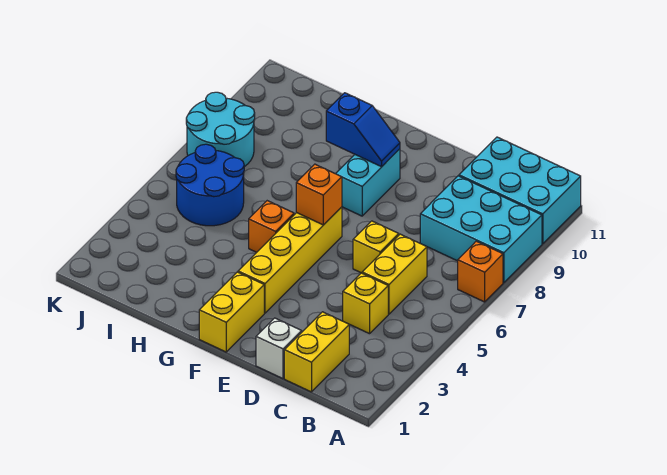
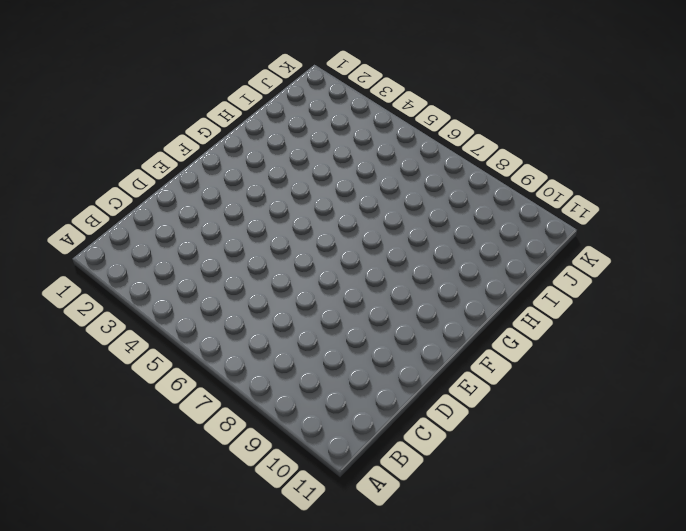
none -> orange 1x1 brick [458,241,503,302]
none -> cyan 2x3 brick [420,176,542,282]
none -> cyan 2x3 brick [459,137,581,244]

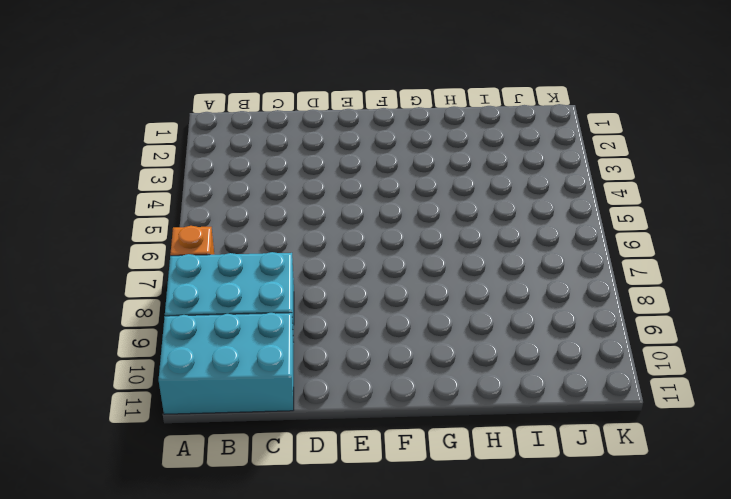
none -> yellow 1x2 brick [284,312,349,392]
none -> yellow 1x1 brick [343,273,388,334]
none -> yellow 1x2 brick [362,234,427,314]

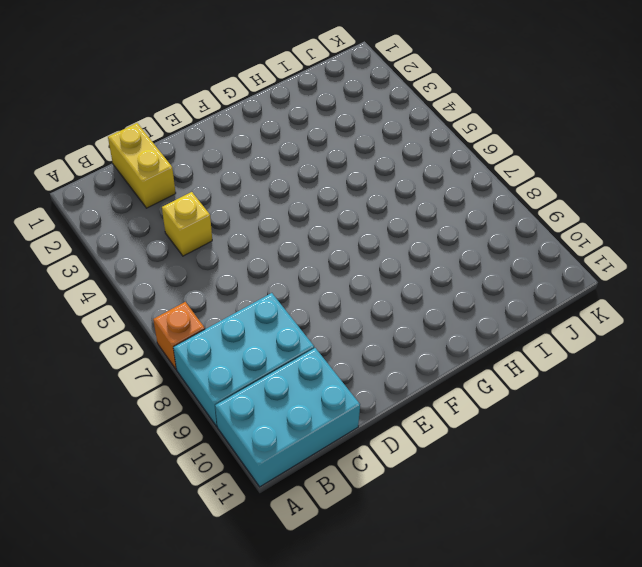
none -> yellow 1x2 brick [362,234,427,314]
none -> white 1x1 brick [256,318,302,379]
none -> yellow 1x1 brick [353,221,399,273]

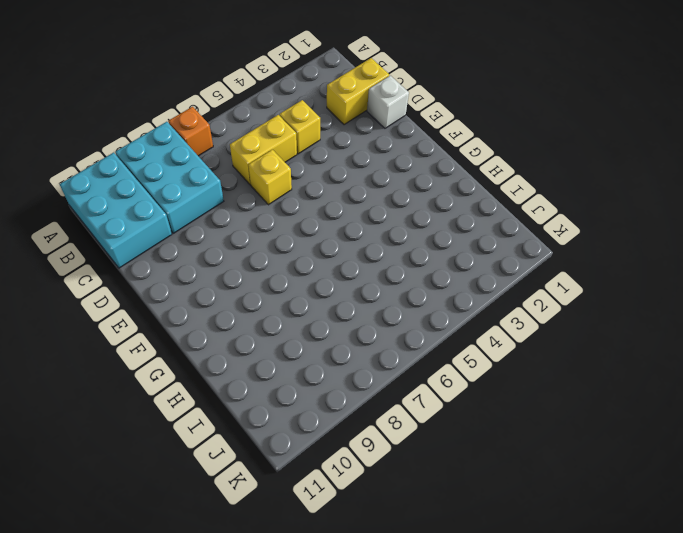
none -> yellow 1x2 brick [199,272,264,352]
none -> yellow 1x4 brick [238,207,342,313]
none -> cyan 1x2 brick [336,149,400,216]

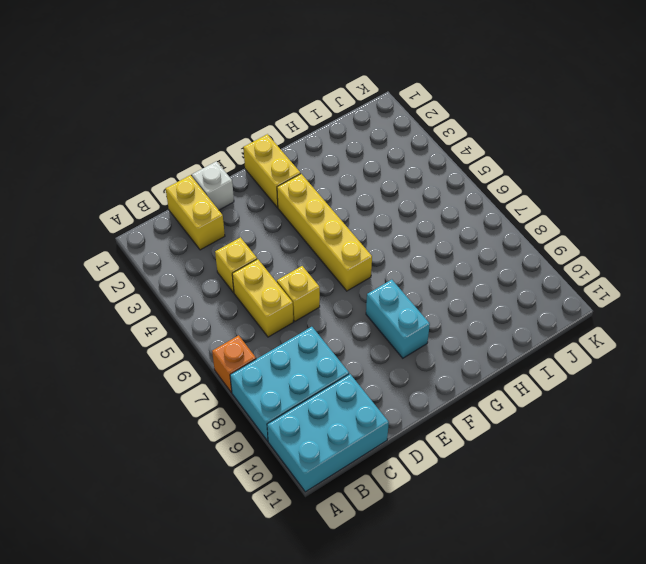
none -> orange 1x1 brick [249,201,294,252]
none -> blue 2x2 round brick [176,144,244,226]
none -> cyan 2x2 round brick [186,92,255,167]

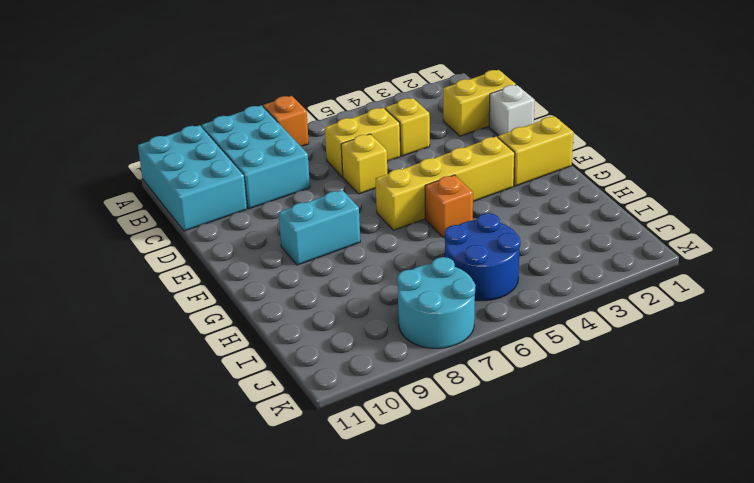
none -> orange 1x1 brick [296,164,342,225]
none -> blue 1x2 slope [326,93,400,167]

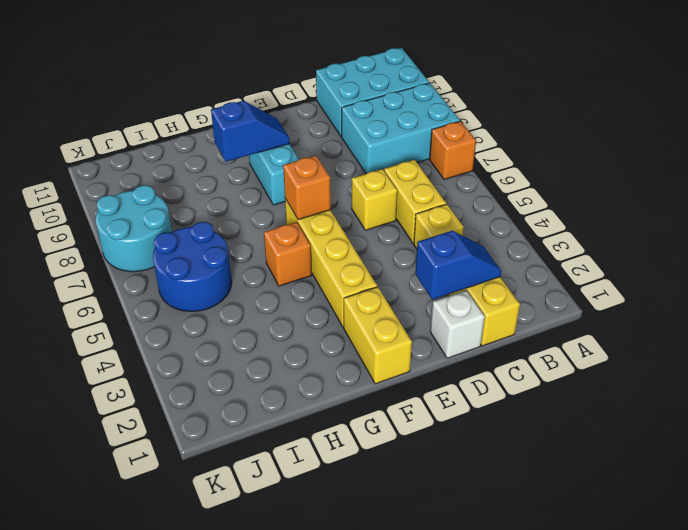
blue 1x2 slope [415,230,501,300] -> none

